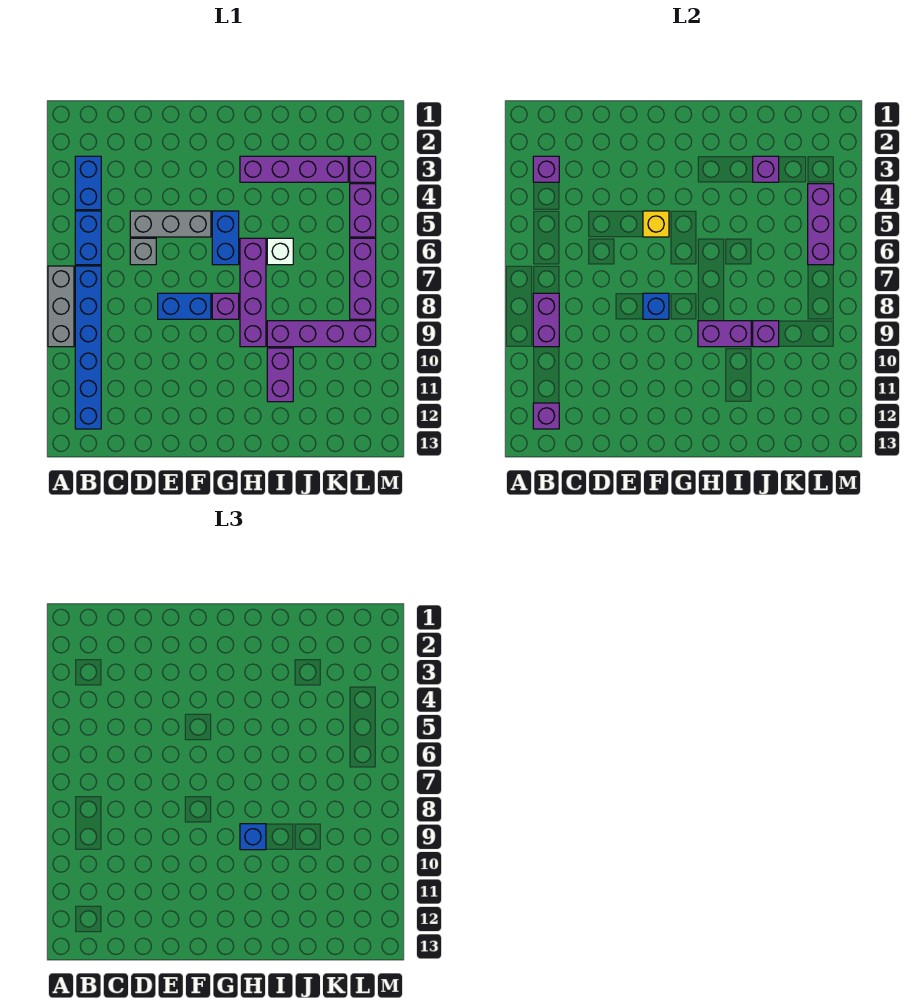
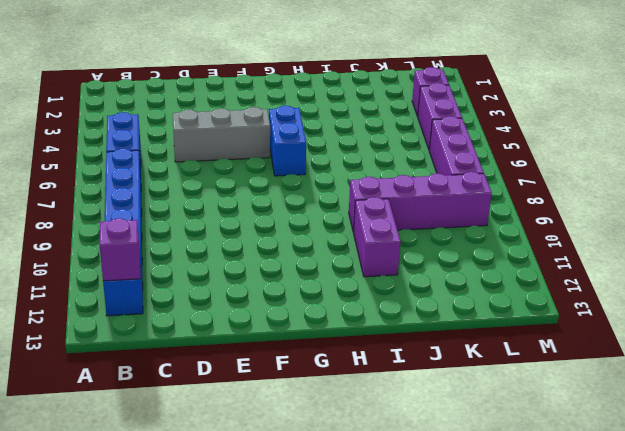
none -> grey 1x3 brick [48,266,74,347]
none -> blue 1x2 brick [75,156,101,210]
none -> grey 1x1 brick [130,238,156,265]

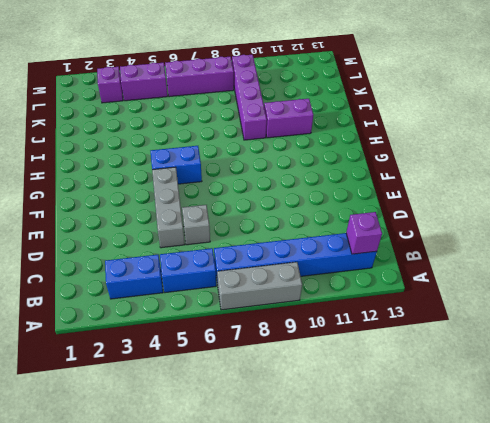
none -> blue 1x2 brick [158,293,211,319]
none -> purple 1x1 brick [212,293,239,319]
none -> purple 1x4 brick [240,156,348,182]

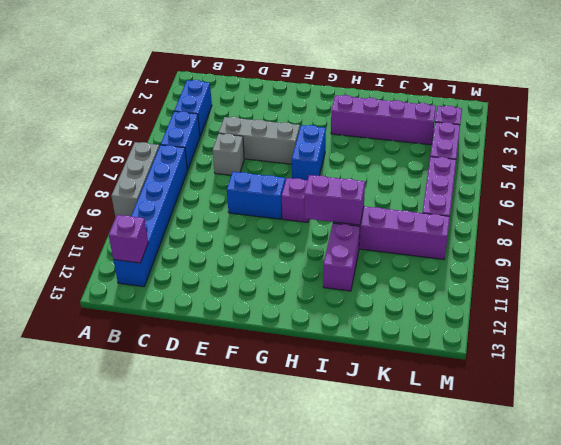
none -> purple 1x4 brick [240,238,266,347]
none -> white 1x1 brick [267,238,293,265]
none -> purple 1x1 brick [533,156,559,182]

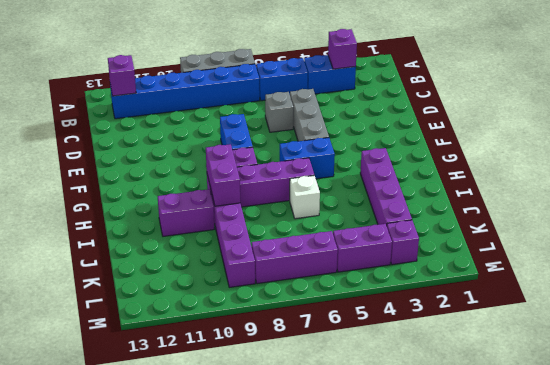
none -> purple 1x2 brick [533,293,559,347]
none -> yellow 1x1 brick [643,211,669,237]
none -> blue 1x1 brick [643,293,669,319]

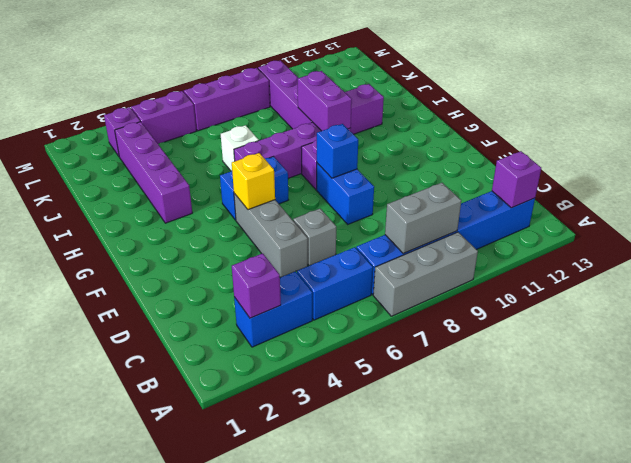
grey 1x2 brick [385,183,461,254] -> purple 1x2 brick [533,293,559,347]
none -> purple 1x1 brick [753,156,779,182]
none -> purple 1x1 brick [753,321,779,347]
none -> purple 1x3 brick [808,184,834,265]

